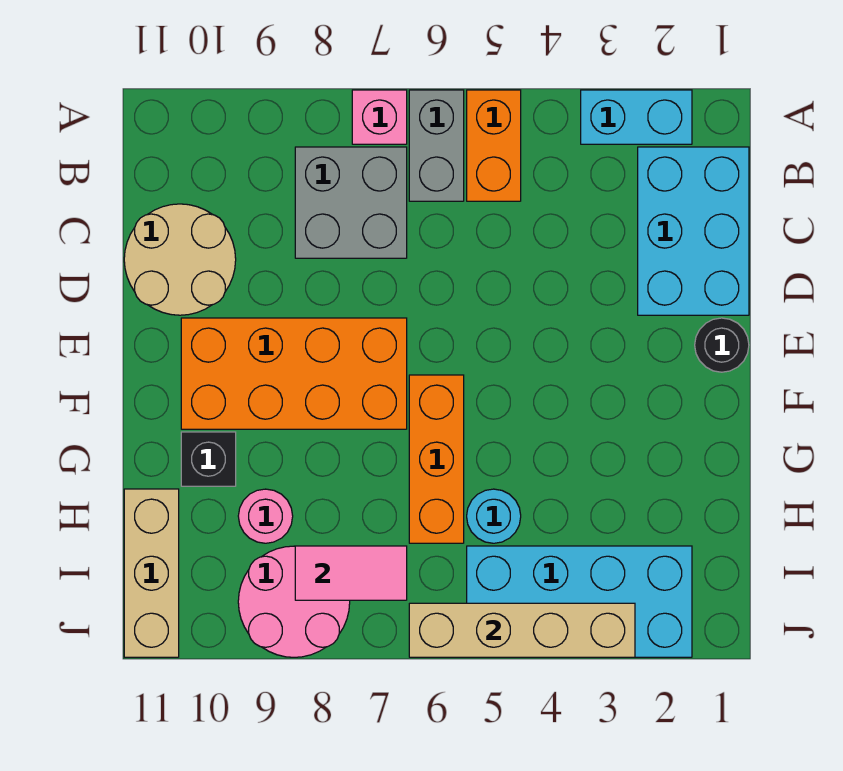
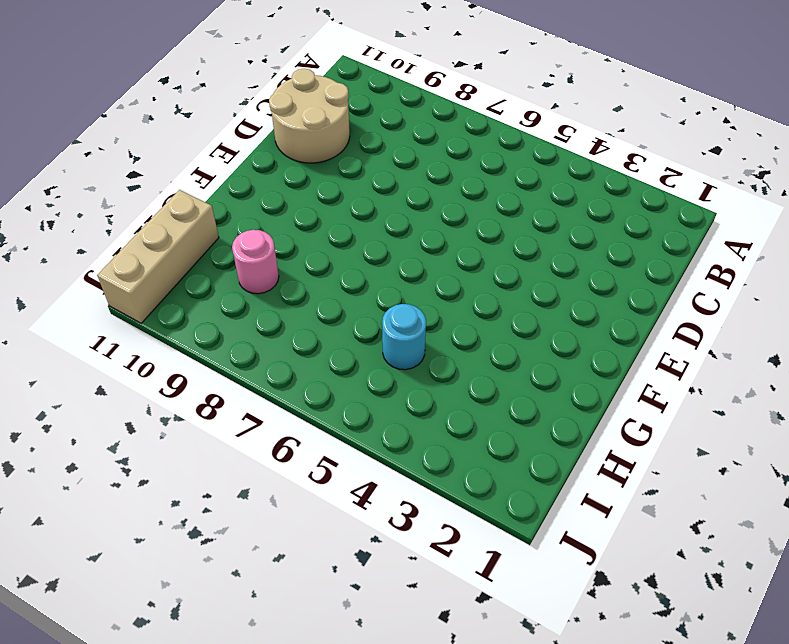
none -> cyan 1x2 brick [581,90,692,144]
none -> orange 1x2 brick [467,90,521,201]
none -> grey 1x2 brick [409,90,464,201]

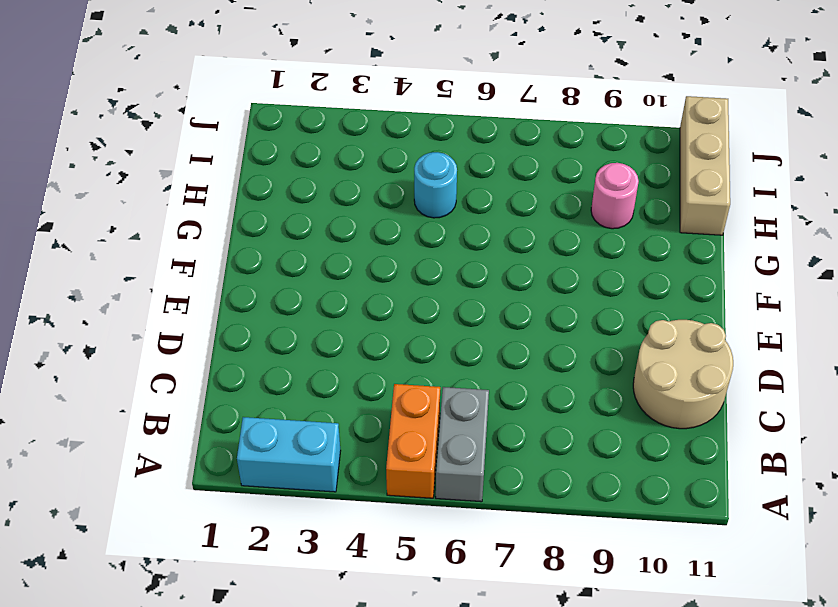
none -> pink 1x1 brick [352,90,407,144]
none -> cyan 2x3 brick [638,147,749,315]
none -> grey 2x2 brick [295,147,407,258]

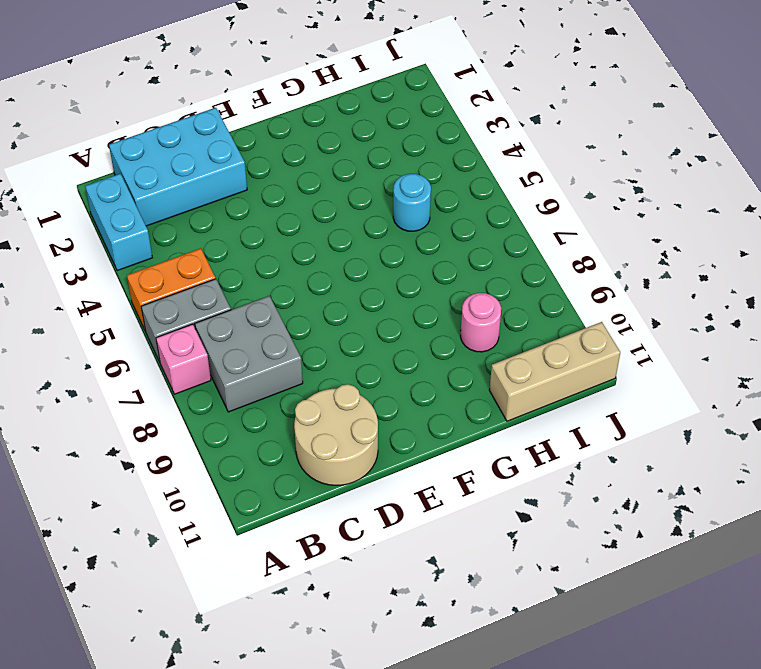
none -> black 1x1 round brick [695,318,749,372]
none -> orange 2x4 brick [181,318,407,429]
none -> orange 1x3 brick [409,375,464,543]

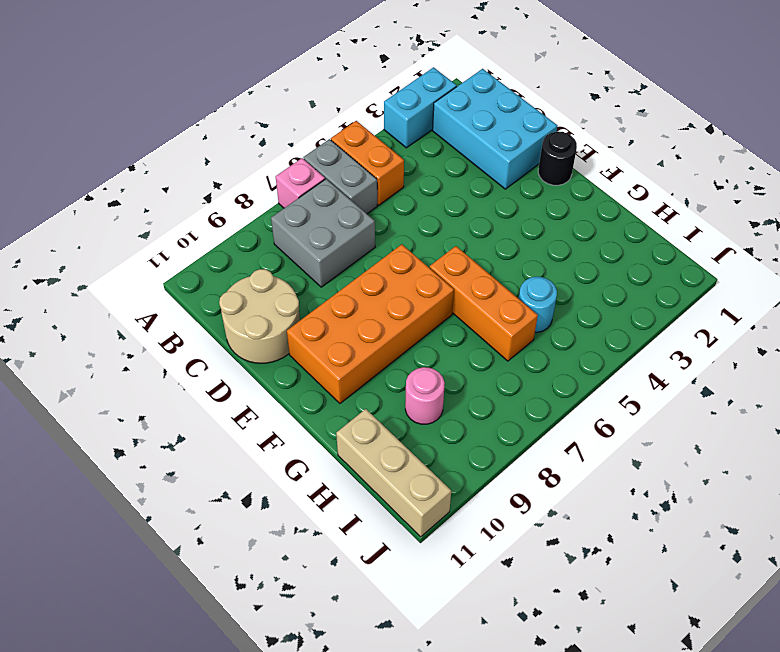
none -> black 1x1 brick [181,432,236,486]
none -> cyan 2x4 brick [467,546,692,657]
none -> pink 2x2 round brick [238,546,350,657]

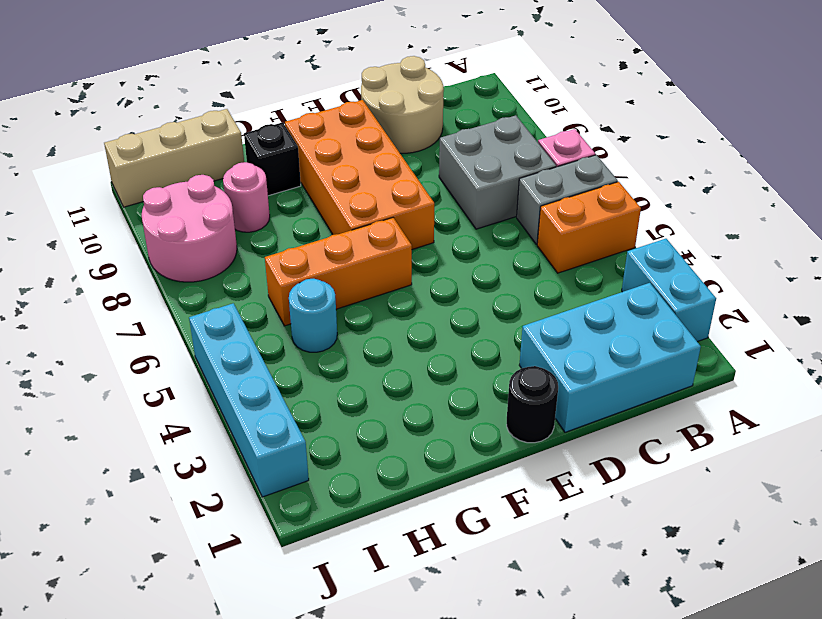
cyan 1x4 brick [189,303,309,497] -> cyan 2x4 brick [467,546,692,657]
none -> pink 1x2 tile [295,546,407,600]
none -> tan 1x4 brick [409,603,635,657]

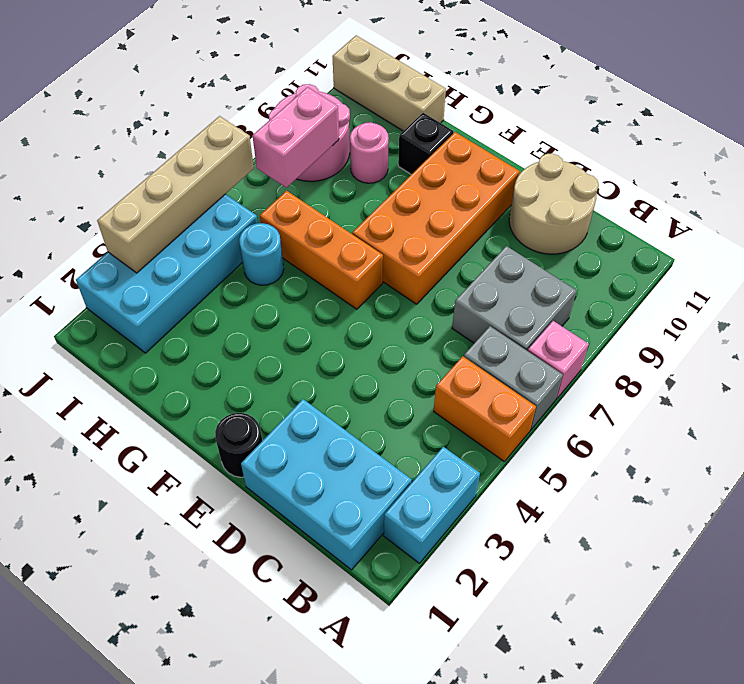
pink 1x2 brick [253,87,339,188] -> pink 1x2 tile [295,546,407,600]

